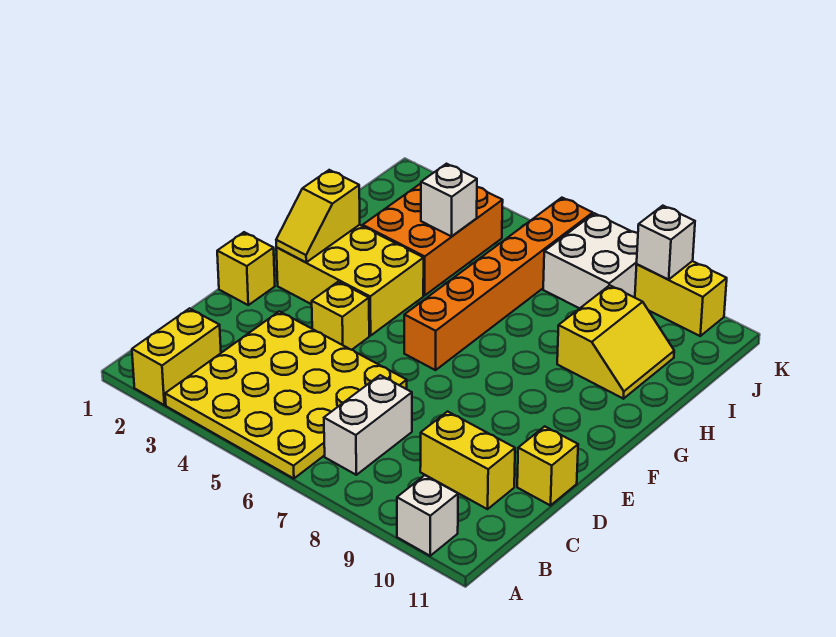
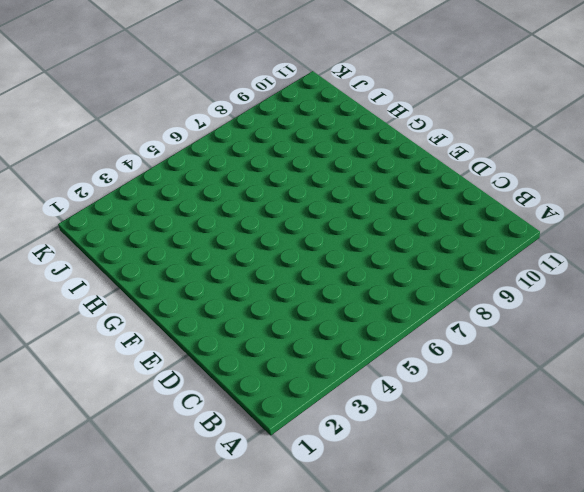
none -> yellow 1x2 brick [132,308,221,405]
none -> yellow 4x4 plate [165,311,407,479]
none -> white 1x1 brick [397,475,458,556]

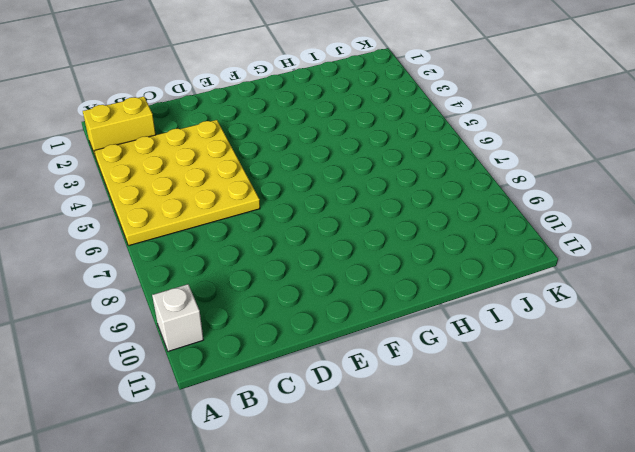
none -> white 1x2 brick [324,375,412,475]
none -> yellow 1x2 brick [420,411,515,509]
none -> yellow 1x1 brick [517,426,578,505]

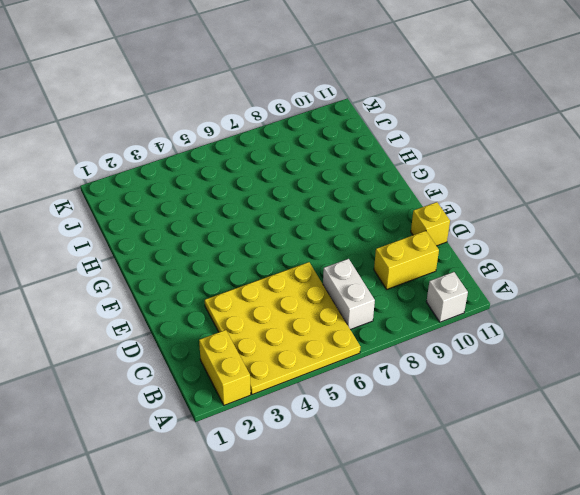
none -> yellow 1x1 brick [217,232,275,305]
none -> yellow 1x1 brick [312,282,369,350]
none -> yellow 2x3 brick [276,225,424,336]

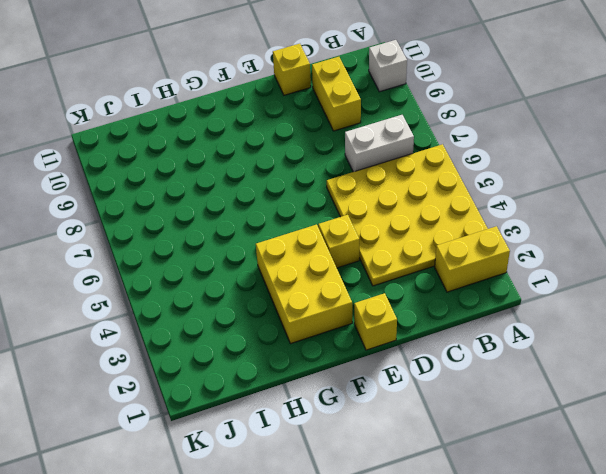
none -> orange 1x6 brick [404,198,593,370]
none -> orange 2x3 brick [363,184,503,295]
none -> yellow 2x2 slope [557,285,674,399]

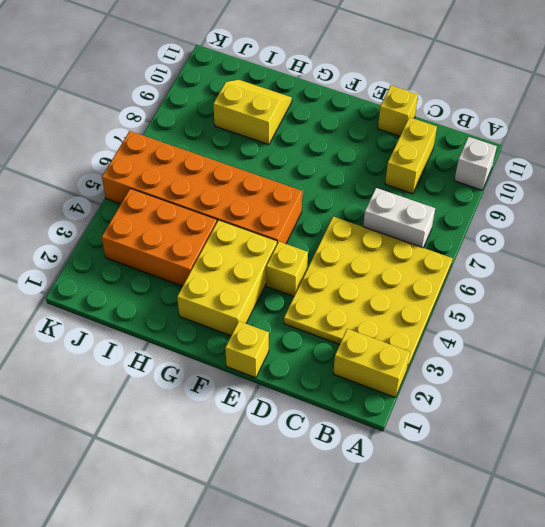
orange 2x6 brick [102,131,302,244] -> orange 1x6 brick [404,198,593,370]
none -> white 2x2 brick [543,213,638,308]
none -> yellow 1x2 brick [635,261,727,336]
none -> yellow 1x2 slope [276,170,360,262]

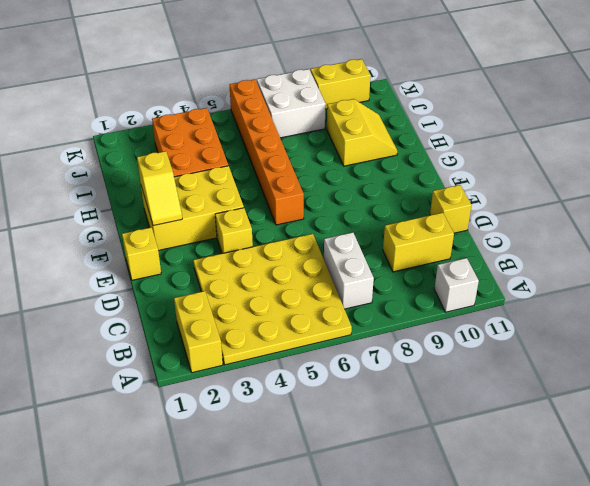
none -> white 1x1 brick [421,164,477,236]
none -> white 1x1 brick [637,206,695,279]

